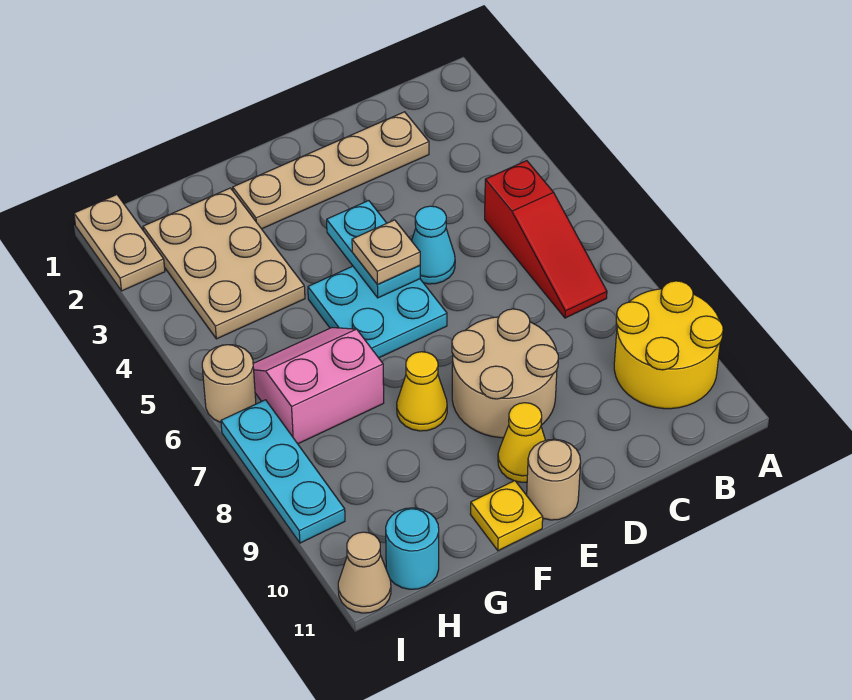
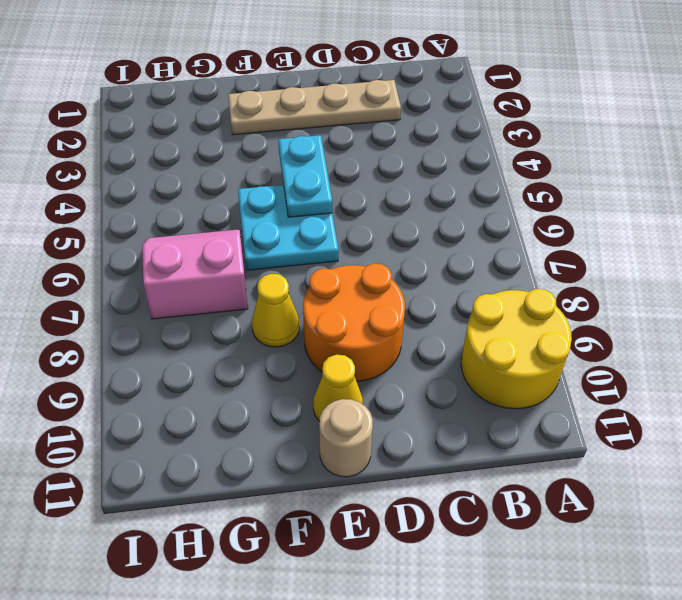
orange 2x2 round brick [303,263,405,381] -> tan 2x2 round brick [452,309,558,438]
none -> red 1x3 slope [485,161,607,318]
none -> cyan 1x1 cone [412,206,455,284]
none -> yellow 1x1 plate [470,481,543,551]

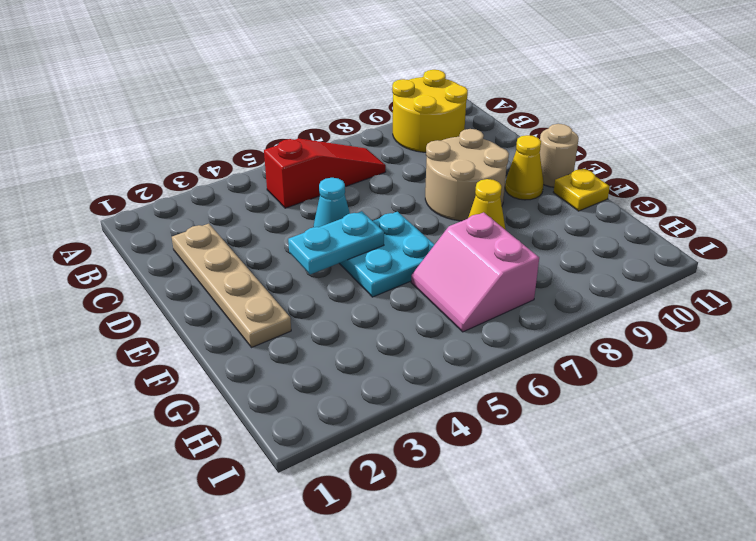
none -> tan 2x3 plate [143,188,305,339]
none -> cyan 1x1 round brick [386,508,439,589]
none -> tan 1x2 plate [74,195,165,291]

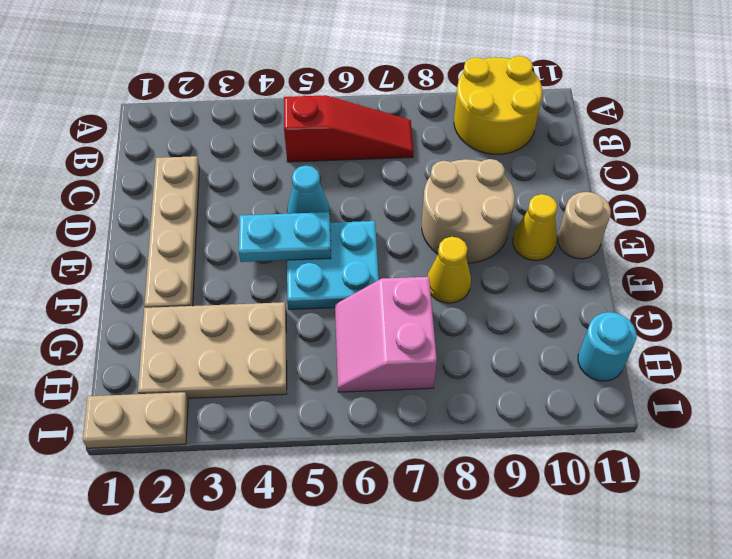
none -> yellow 1x1 plate [470,481,543,551]
none -> tan 1x1 round brick [202,345,256,422]
none -> cyan 1x3 plate [221,400,345,543]

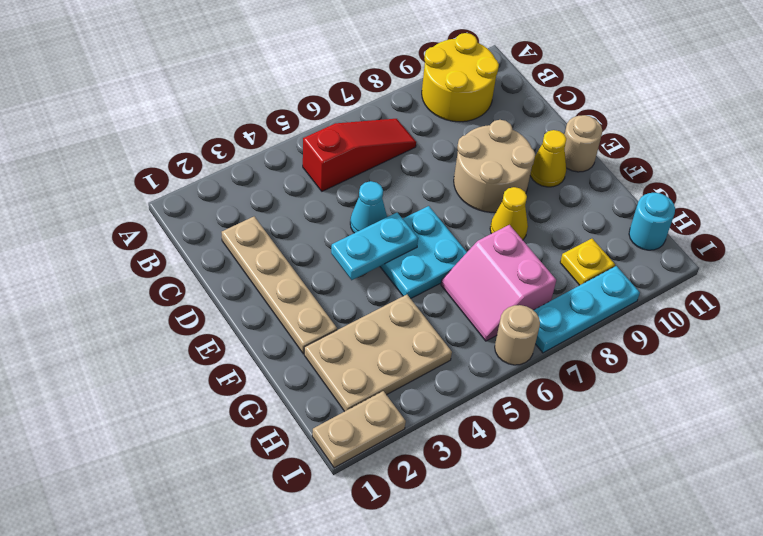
yellow 1x1 plate [560,239,615,285] -> yellow 1x1 plate moved to [470,481,543,551]
none -> tan 1x1 cone [338,532,391,613]
none -> tan 1x1 plate [352,220,420,285]

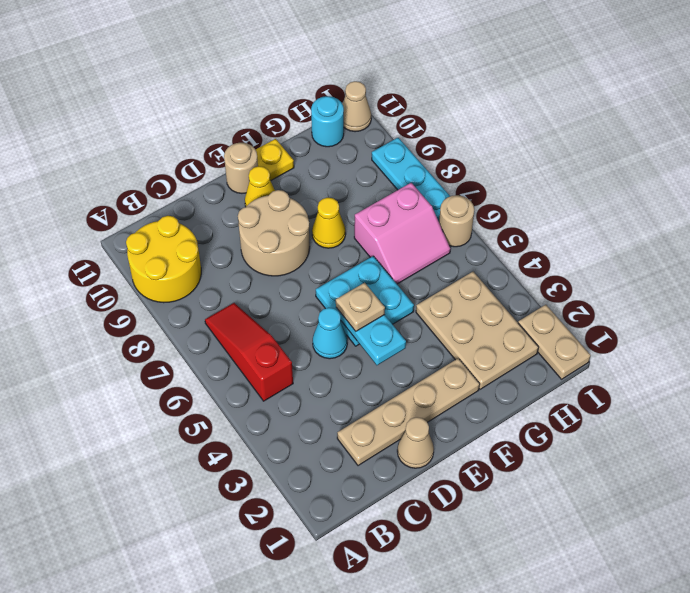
tan 1x1 cone [397,417,434,468] -> none

